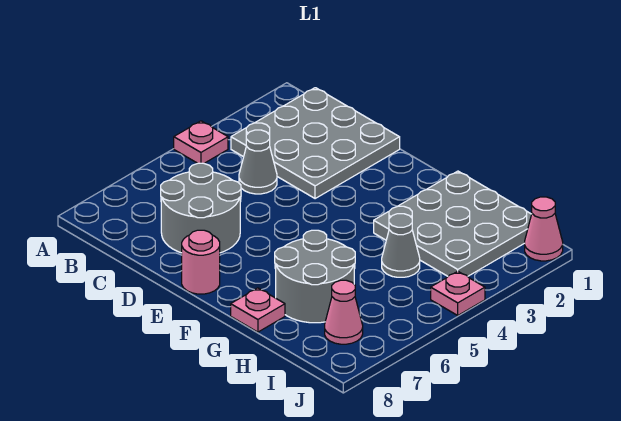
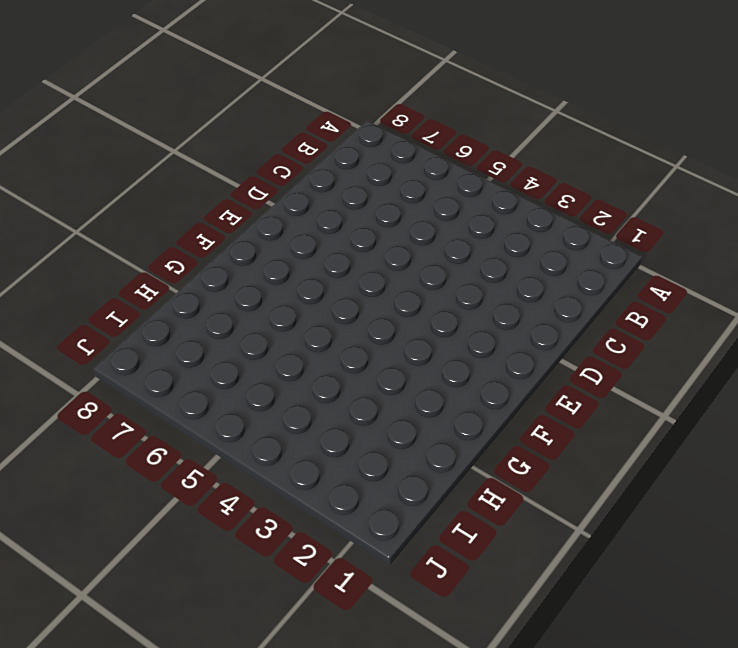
none -> pink 1x1 plate [174,121,228,163]
none -> grey 3x3 plate [231,88,400,199]
none -> grey 1x1 cone [239,130,277,194]

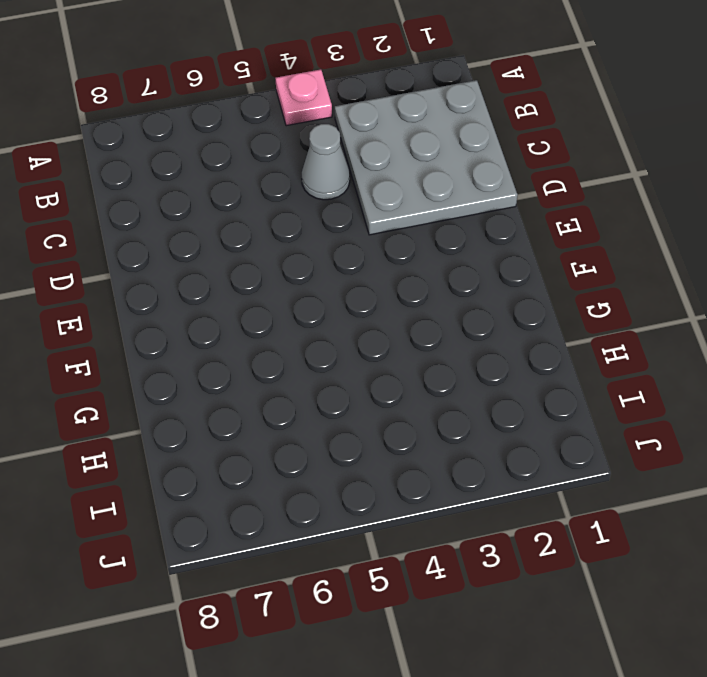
none -> grey 2x2 round brick [161,163,241,253]
none -> pink 1x1 round brick [182,230,220,294]
none -> grey 3x3 plate [374,171,532,276]

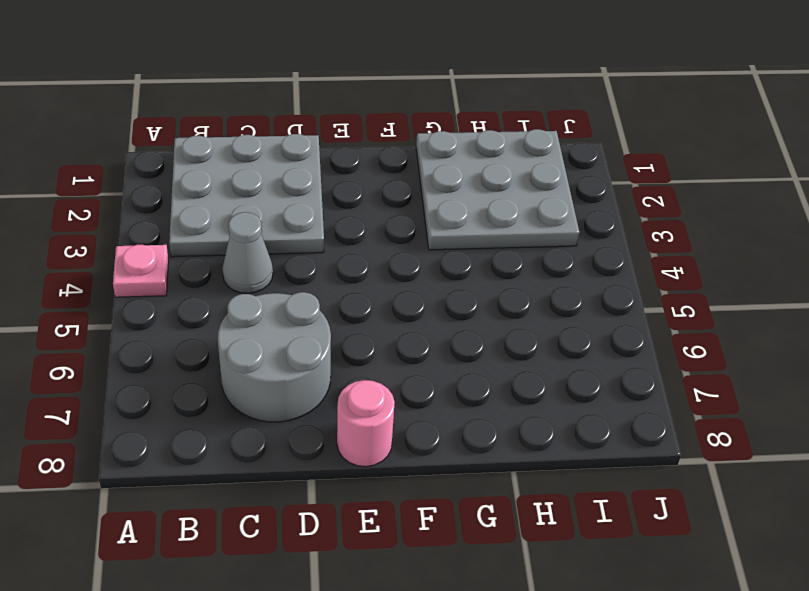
none -> grey 2x2 round brick [275,230,355,323]
none -> pink 1x1 plate [231,288,285,332]
none -> grey 1x1 cone [382,214,420,277]

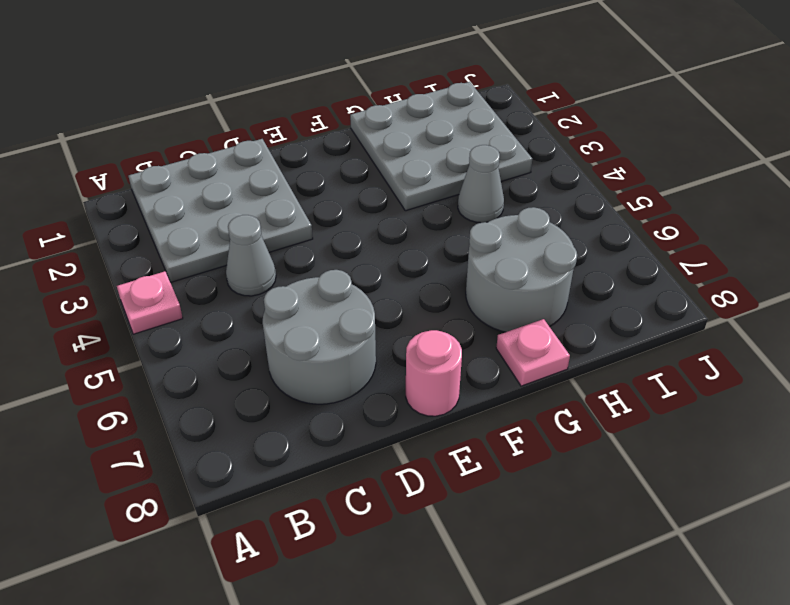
none -> pink 1x1 cone [325,280,363,344]
none -> pink 1x1 cone [525,197,563,261]
none -> pink 1x1 plate [431,271,485,315]

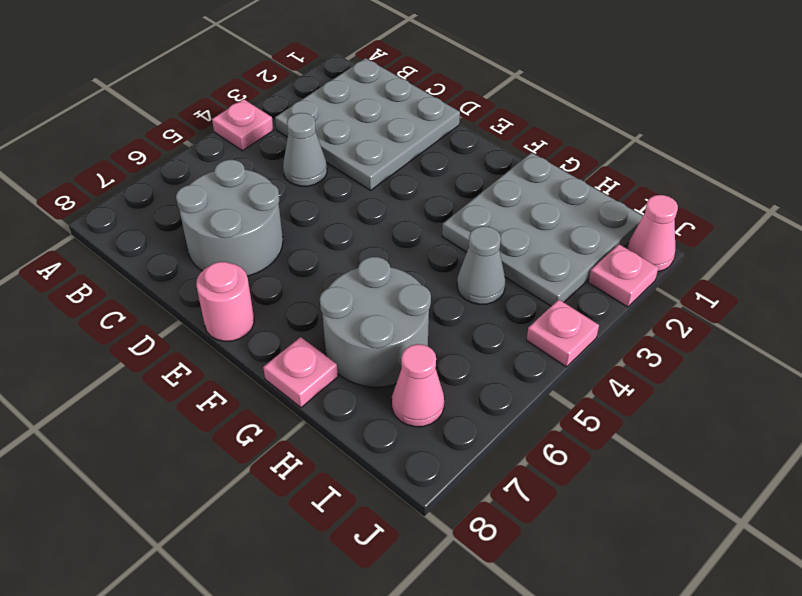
pink 1x1 plate [588,244,659,307] -> none

